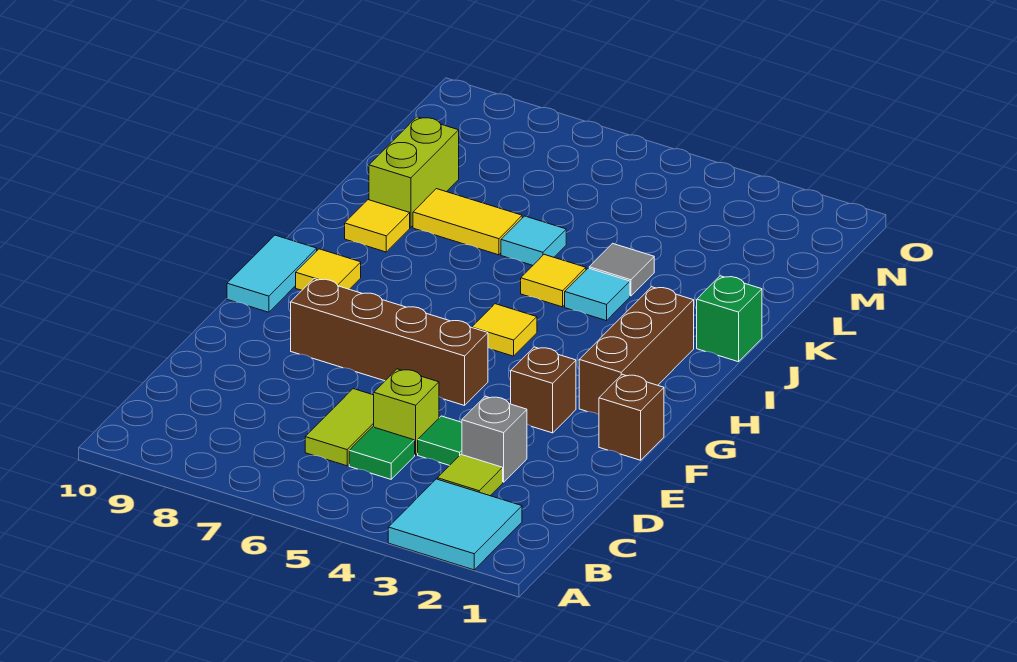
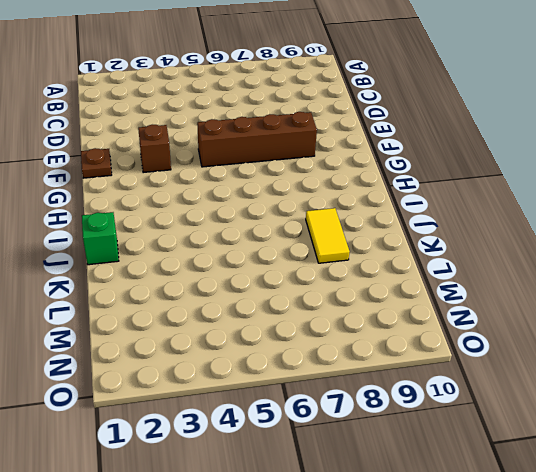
brown 1x1 plate [81,148,112,178] -> brown 1x1 brick [599,374,664,460]
yellow 1x2 tile [306,208,350,263] -> yellow 1x2 tile turned to [413,189,522,255]
none -> cyan 2x2 tile [388,479,522,570]
none -> lime 1x1 tile [437,455,503,496]
none -> green 1x1 tile [349,427,415,479]

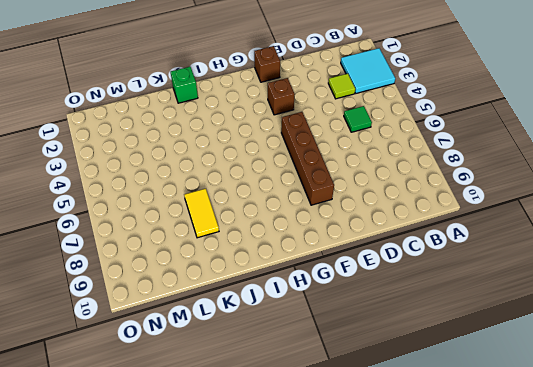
none -> lime 1x2 tile [305,389,374,466]
none -> grey 1x1 brick [462,396,527,482]
none -> green 1x1 tile [418,416,462,465]

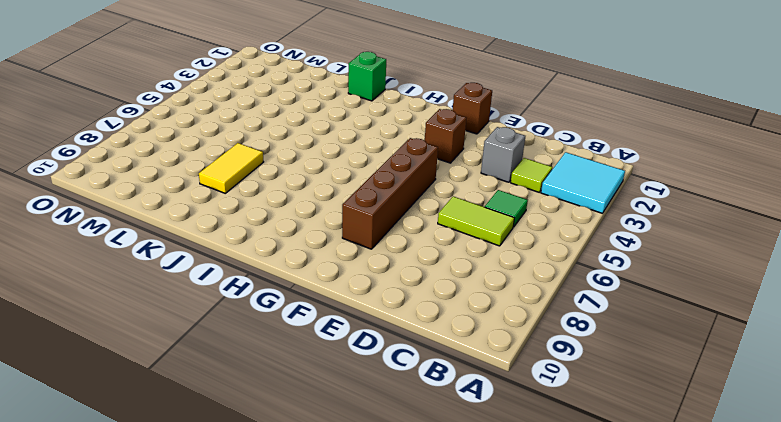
none -> green 1x1 tile [418,416,462,465]
none -> lime 1x1 brick [374,369,439,455]
none -> brown 1x3 brick [579,287,694,414]

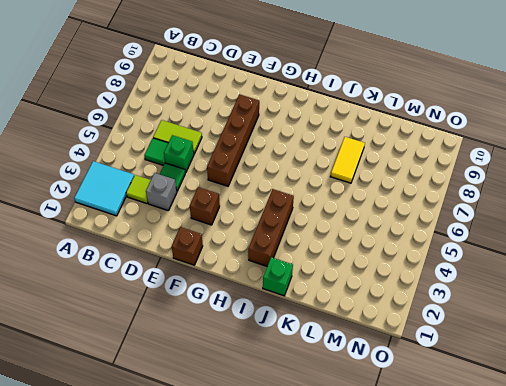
green 1x1 brick [164,135,194,173] -> lime 1x1 brick [374,369,439,455]
brown 1x3 brick [248,189,294,266] -> brown 1x3 brick turned to [579,287,694,414]
none -> cyan 1x2 tile [227,235,317,312]
none -> yellow 1x1 tile [472,304,537,356]
none -> yellow 1x1 tile [296,249,361,290]

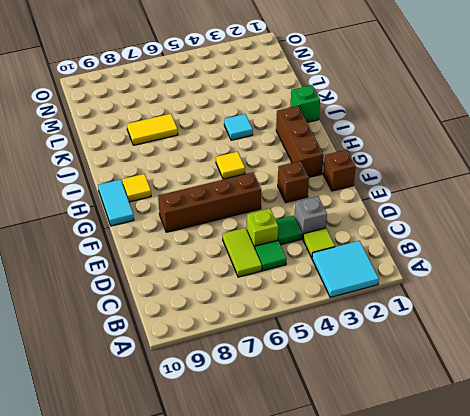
none -> yellow 1x1 tile [521,254,586,307]
none -> yellow 1x1 tile [345,200,410,252]
none -> grey 1x1 tile [589,243,654,296]

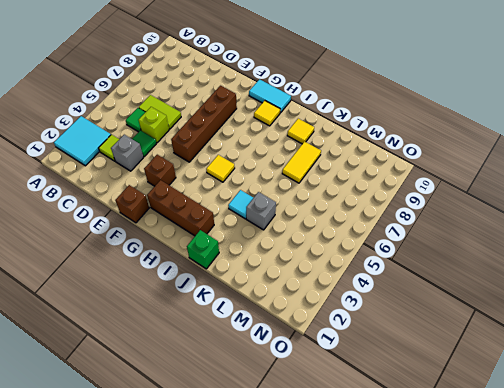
grey 1x1 brick [246,192,276,230] -> grey 1x1 tile [589,243,654,296]
none -> yellow 1x1 tile [521,254,586,307]
none -> cyan 1x1 tile [501,216,566,265]
none -> lime 1x2 brick [369,117,459,227]

